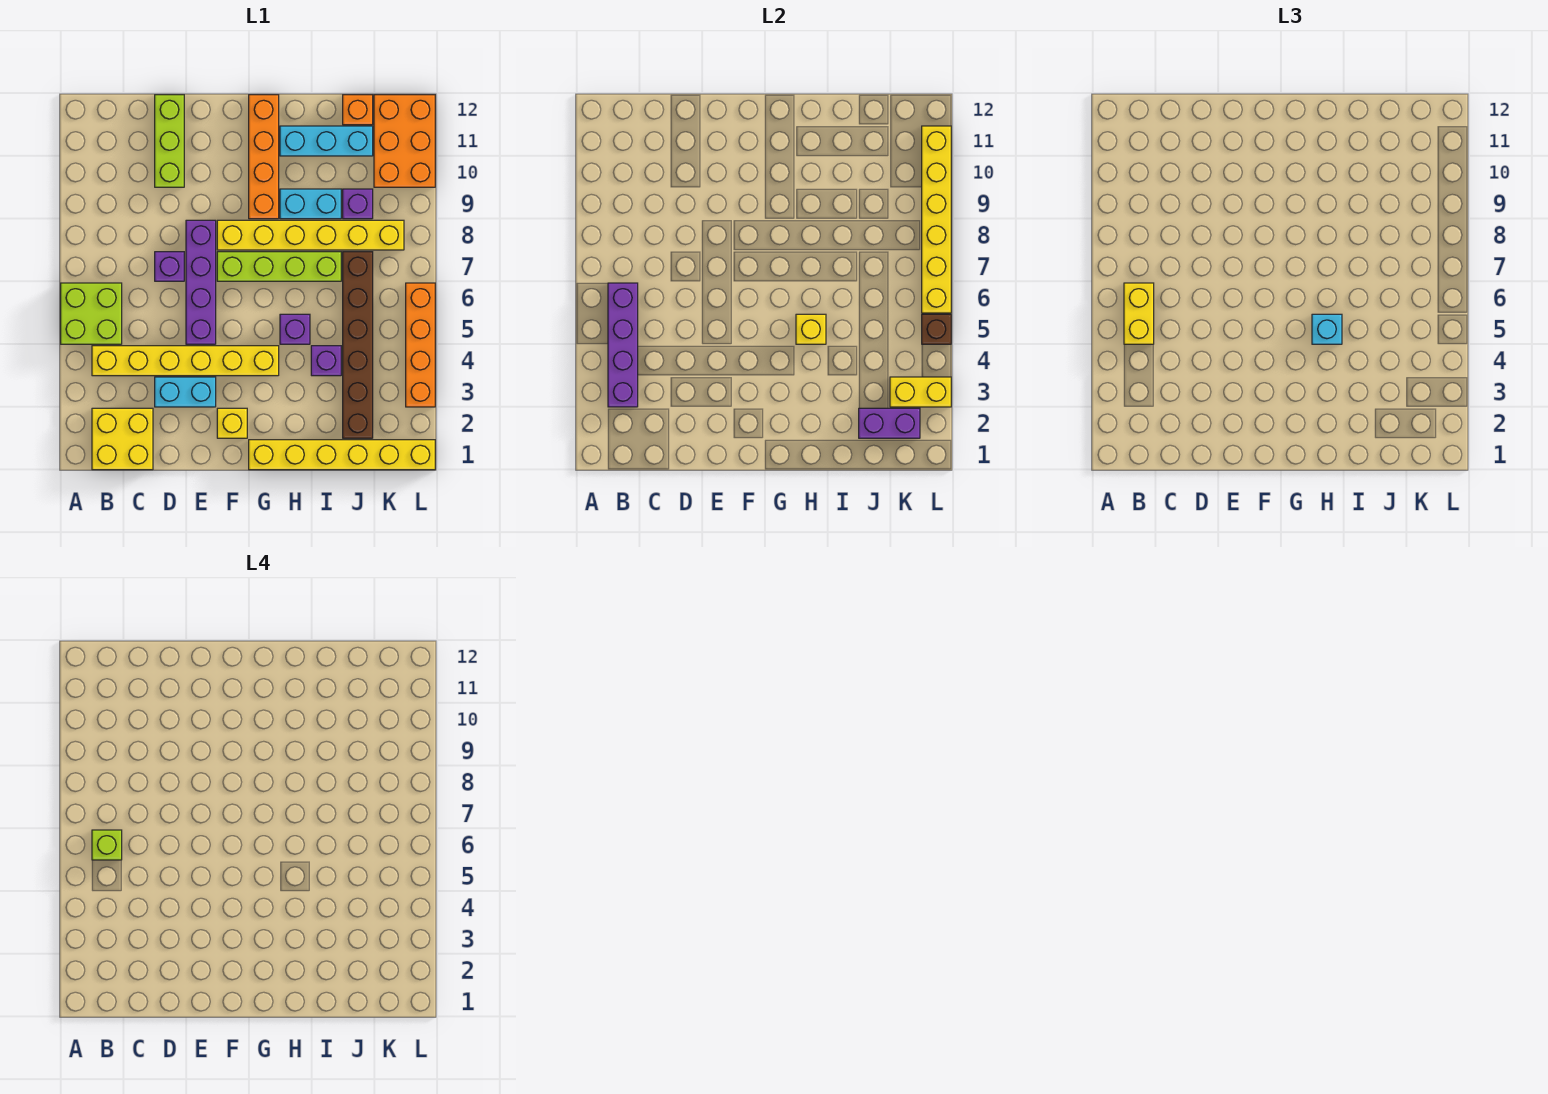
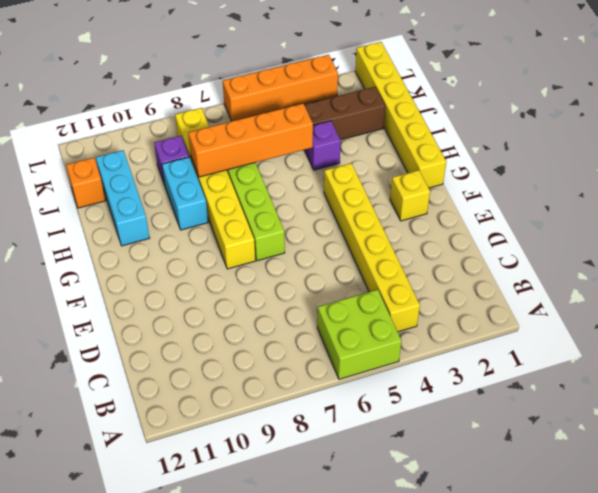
orange 1x4 brick [188,104,313,177] -> orange 1x4 brick moved to [249,95,279,219]
none -> yellow 2x2 brick [92,408,153,470]
none -> cyan 1x2 brick [155,377,216,407]
none -> purple 1x1 brick [155,252,184,281]
none -> lime 1x3 brick [155,95,184,187]

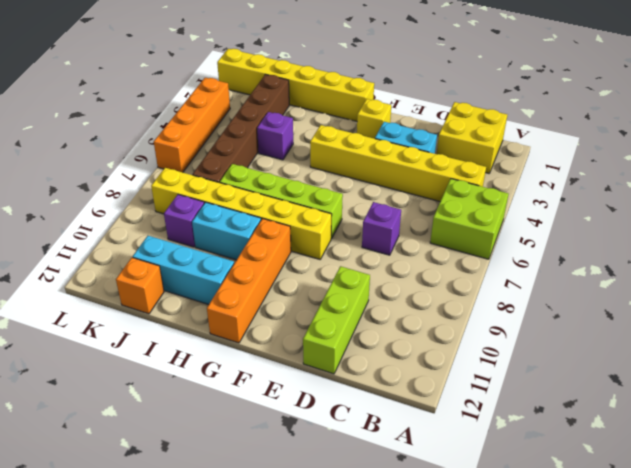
none -> purple 1x4 brick [186,220,216,344]
none -> purple 1x1 brick [280,314,310,344]
none -> orange 2x3 brick [374,95,435,187]
none -> purple 1x4 brick [608,283,638,407]

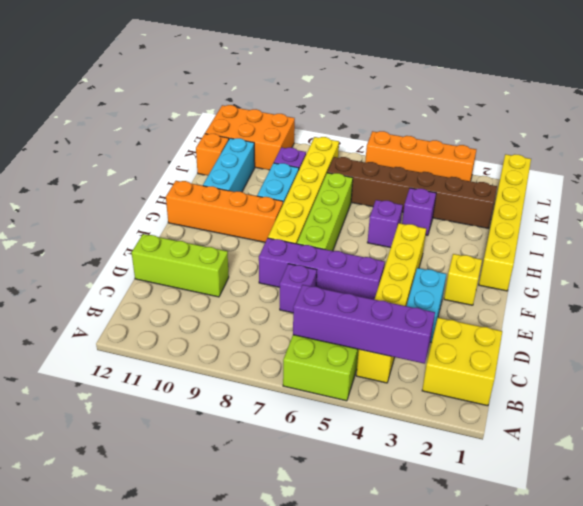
none -> yellow 1x1 brick [796,314,826,344]
none -> purple 1x2 brick [859,408,920,438]
none -> yellow 1x2 brick [890,377,951,407]
none -> brown 1x1 brick [922,314,951,344]

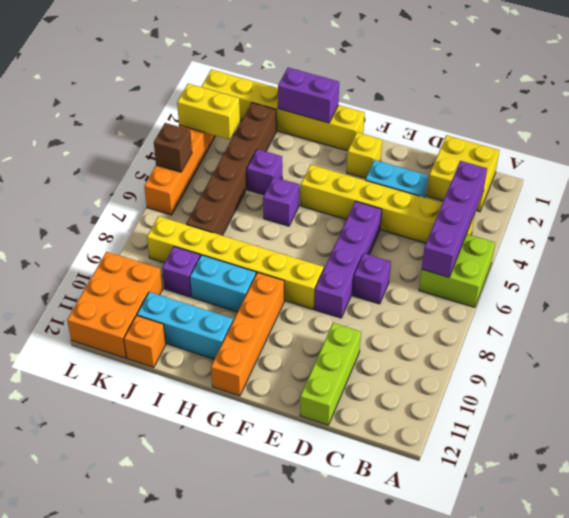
purple 1x2 brick [278,68,339,123] -> purple 1x2 brick moved to [859,408,920,438]
none -> lime 1x4 brick [217,252,341,281]
none -> yellow 1x1 brick [796,314,826,344]
none -> yellow 1x6 brick [922,126,951,313]
none -> yellow 1x2 brick [1124,283,1154,344]

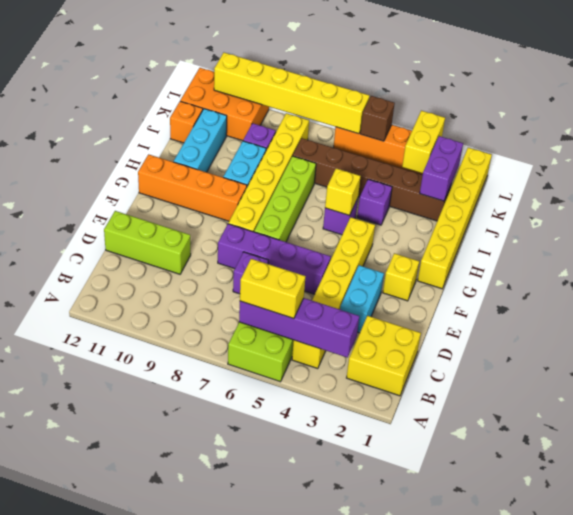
none -> cyan 1x1 brick [1312,314,1342,344]
none -> lime 1x1 brick [92,830,122,860]

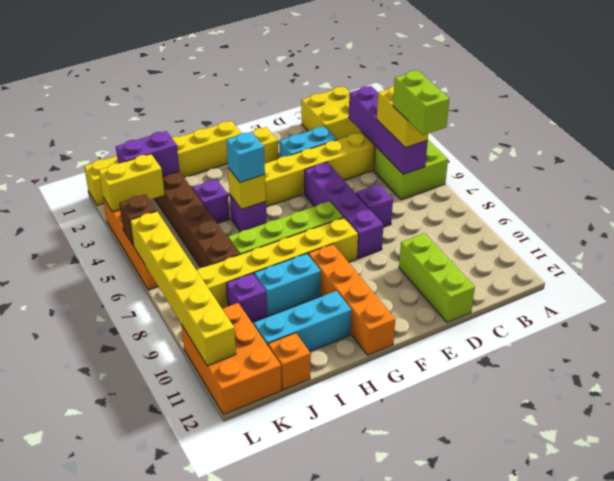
lime 1x2 brick [393,71,449,135] -> lime 1x1 brick [92,830,122,860]

